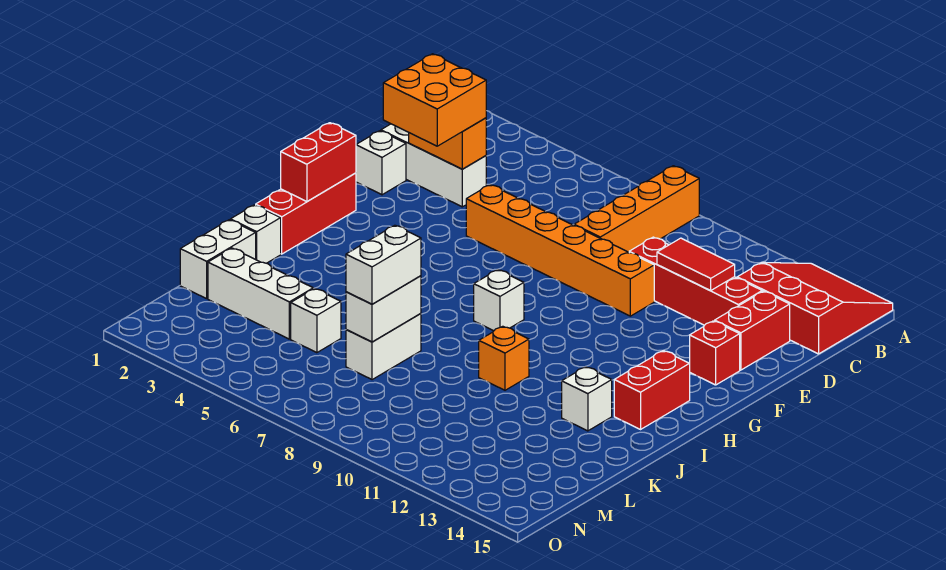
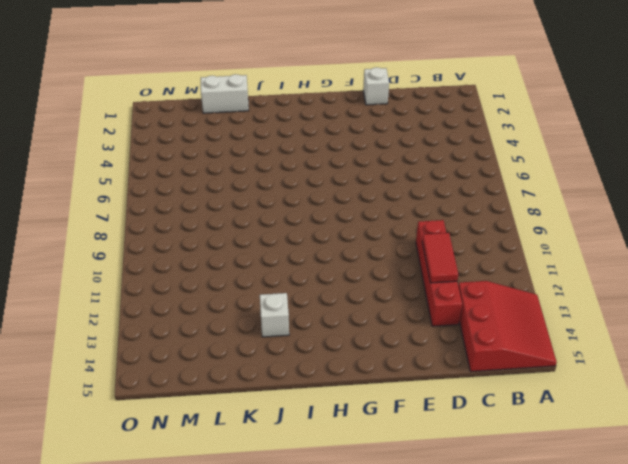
none -> orange 1x4 brick [574,166,699,252]
none -> white 1x3 brick [381,124,486,207]
none -> red 1x2 brick [715,291,790,370]

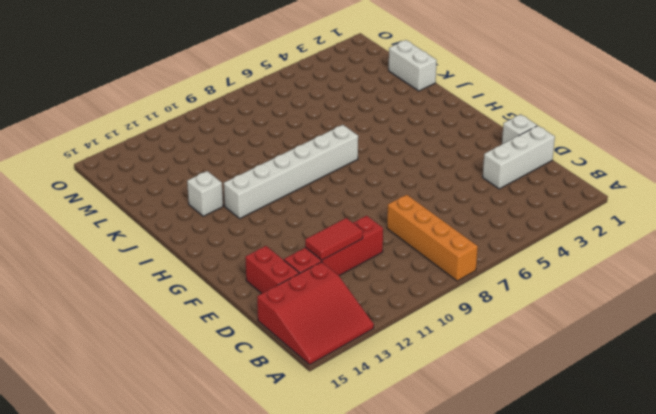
white 1x6 brick [224,125,358,218] -> none
none -> orange 1x6 brick [466,185,654,316]
none -> red 1x1 brick [690,321,740,385]
none -> red 1x3 brick [256,173,356,254]

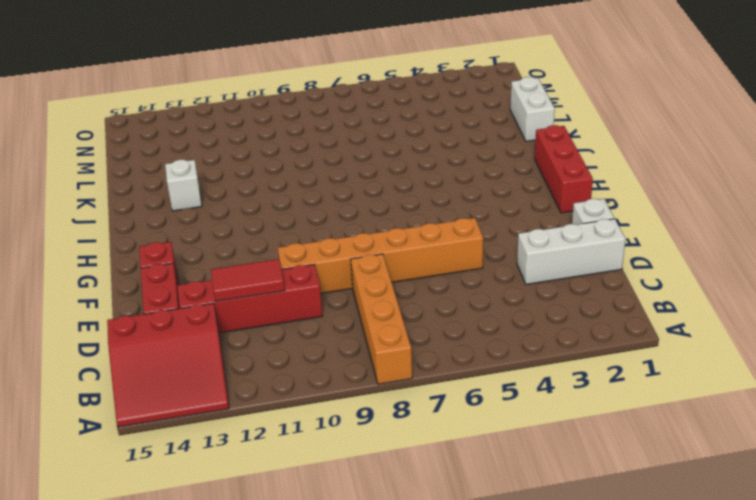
none -> white 1x1 brick [474,270,524,331]
none -> red 1x2 brick [614,351,690,429]
none -> white 1x1 brick [230,205,281,263]

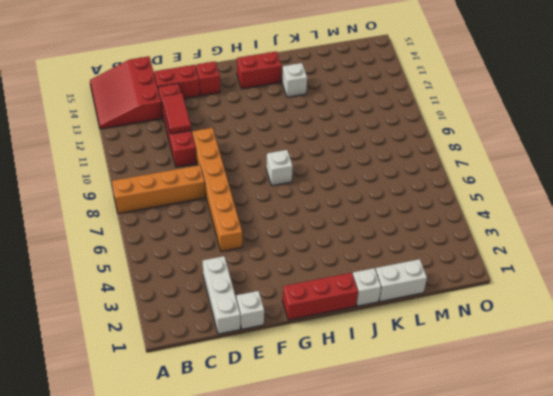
none -> orange 1x1 brick [479,326,529,390]
none -> white 1x2 brick [346,314,421,380]
none -> white 1x3 brick [208,248,313,339]

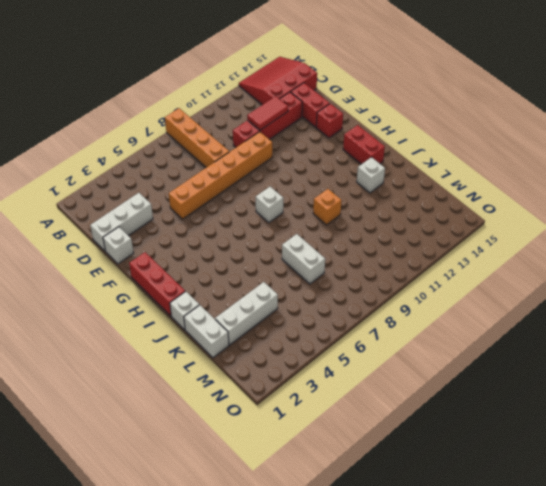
none -> white 1x1 brick [291,289,341,353]
none -> orange 1x2 brick [409,118,486,169]
none -> red 1x2 brick [281,123,356,201]

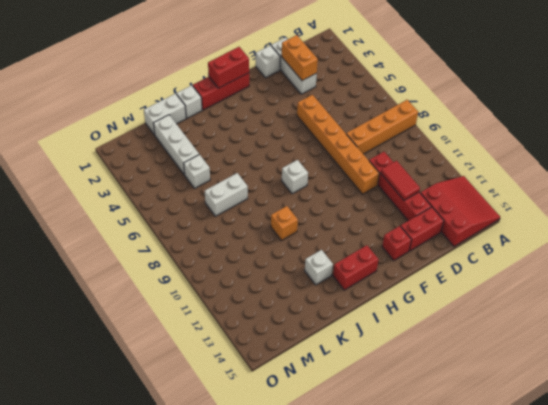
none -> white 1x2 brick [346,276,421,342]
none -> orange 2x2 brick [383,54,486,146]
none -> white 1x2 brick [346,225,421,304]

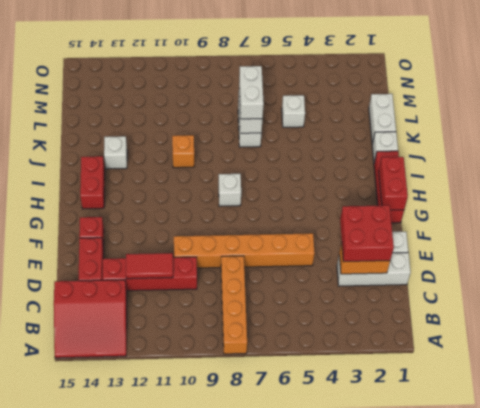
red 2x2 brick [340,205,394,262] -> orange 2x2 brick [383,54,486,146]
none -> white 1x3 brick [208,248,313,339]

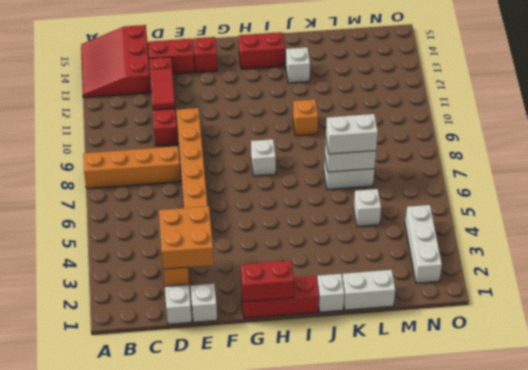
white 1x3 brick [405,205,442,283] -> white 1x3 brick moved to [208,248,313,339]

